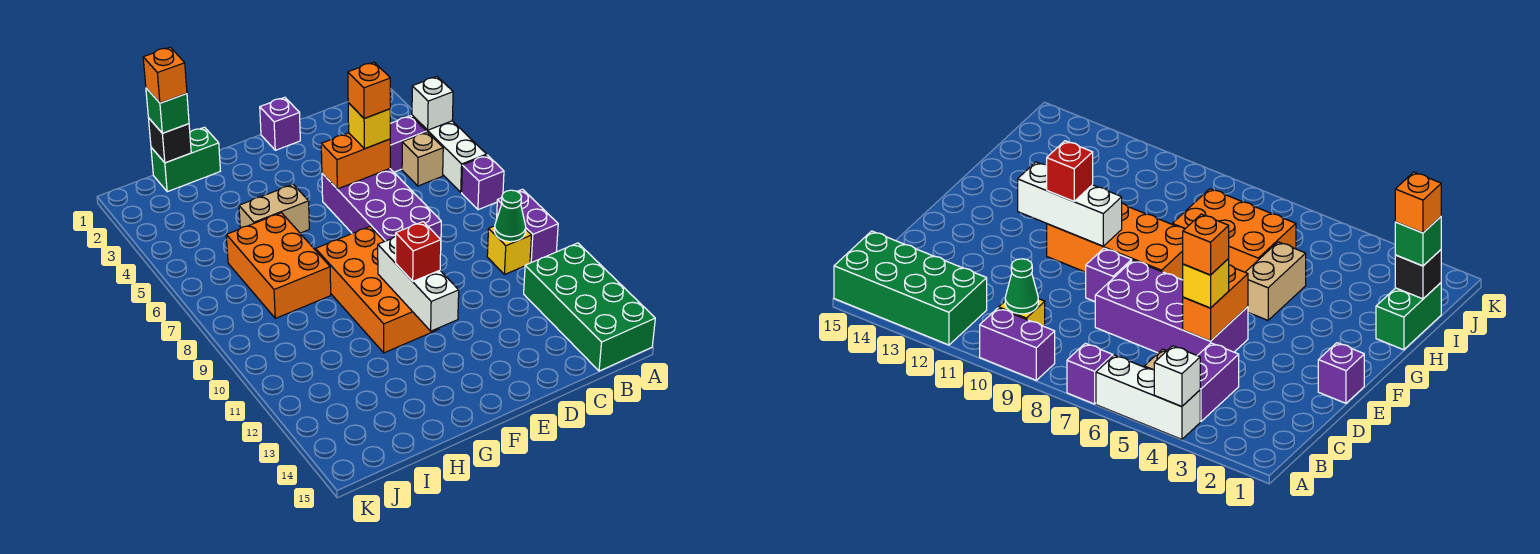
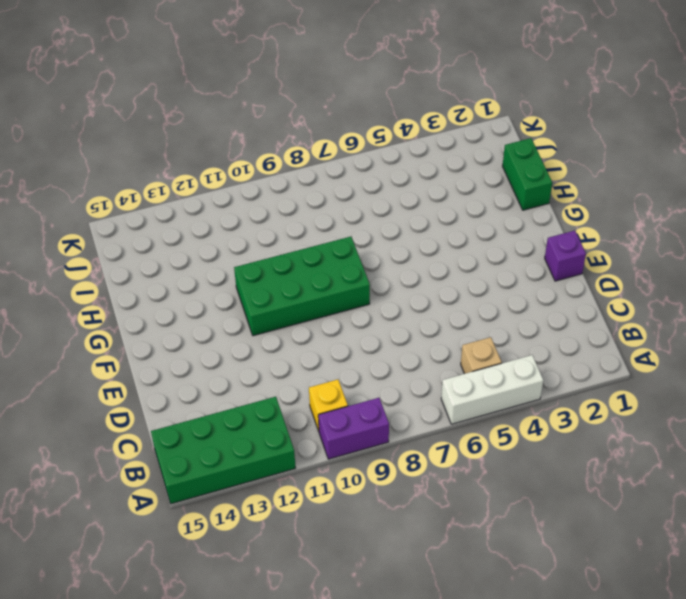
green 2x4 brick [234,237,370,336] -> orange 2x4 brick [316,227,439,353]
none -> purple 1x1 brick [462,155,504,210]
none -> purple 1x2 brick [390,116,426,172]
none -> purple 2x4 brick [322,169,441,242]

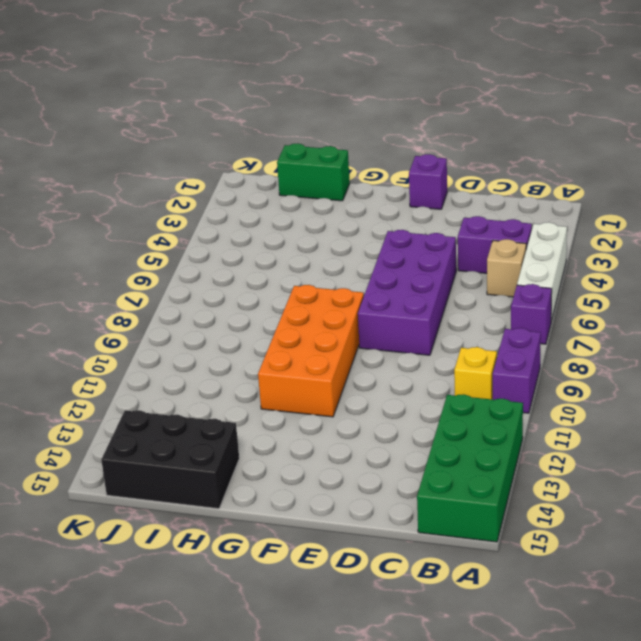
black 2x3 brick [101,410,239,509] -> none
none -> purple 1x1 brick [1085,248,1132,302]
none -> tan 1x2 brick [239,184,309,233]
none -> orange 2x3 brick [226,213,331,318]

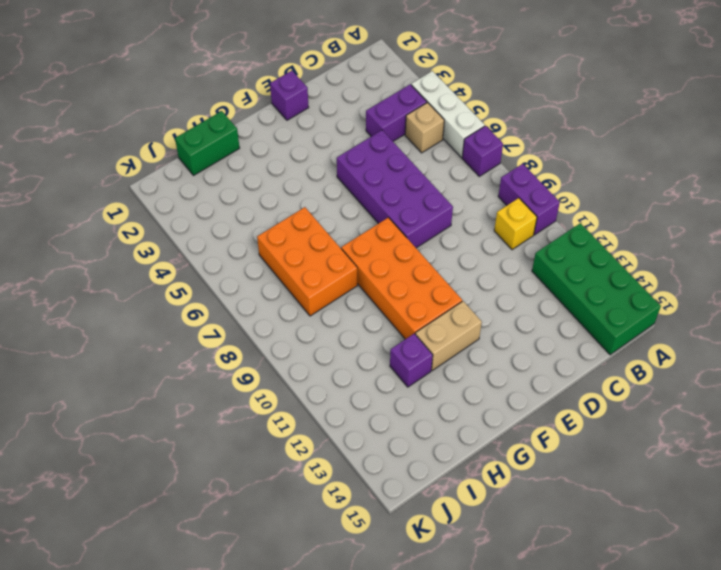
tan 1x2 brick [415,301,482,370] -> tan 1x2 brick moved to [239,184,309,233]
purple 1x1 brick [390,334,433,387] -> purple 1x1 brick moved to [1085,248,1132,302]
none -> white 1x1 brick [412,77,453,130]
none -> green 1x1 cone [495,190,526,242]
none -> orange 1x2 brick [321,133,390,189]

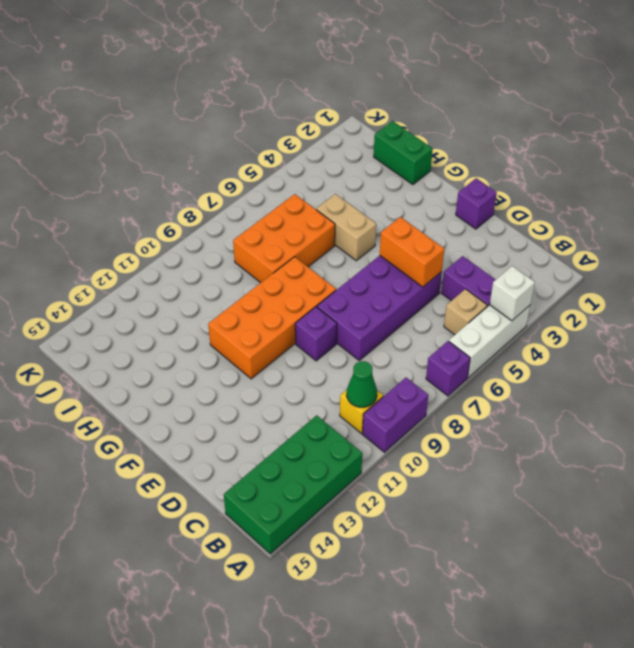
none -> white 1x3 brick [378,237,459,331]
none -> black 1x1 brick [149,119,191,163]
none -> yellow 1x1 brick [348,103,390,149]

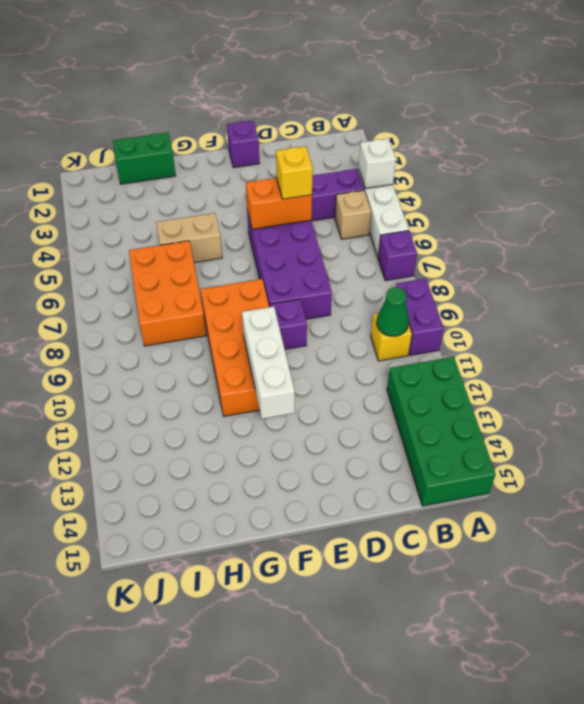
none -> black 1x1 brick [149,119,191,163]
none -> red 1x1 brick [396,222,441,281]
none -> green 1x1 brick [146,88,189,133]

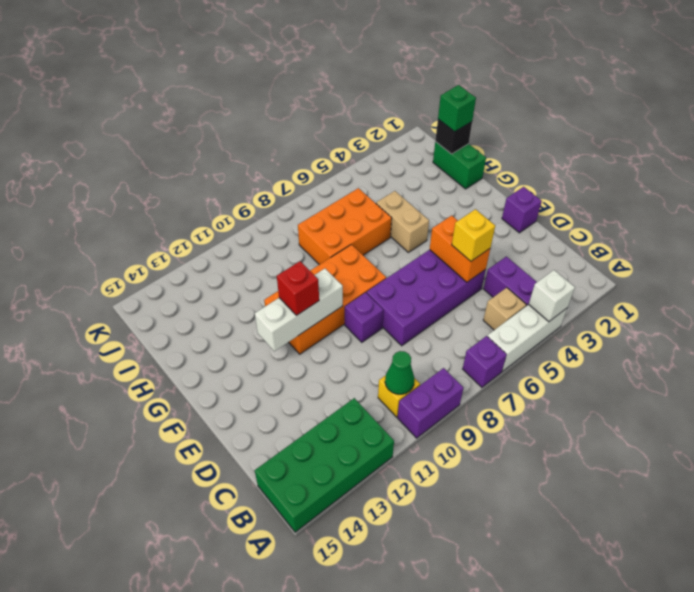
none -> orange 1x1 brick [348,62,390,119]
none -> orange 1x1 brick [143,47,187,103]

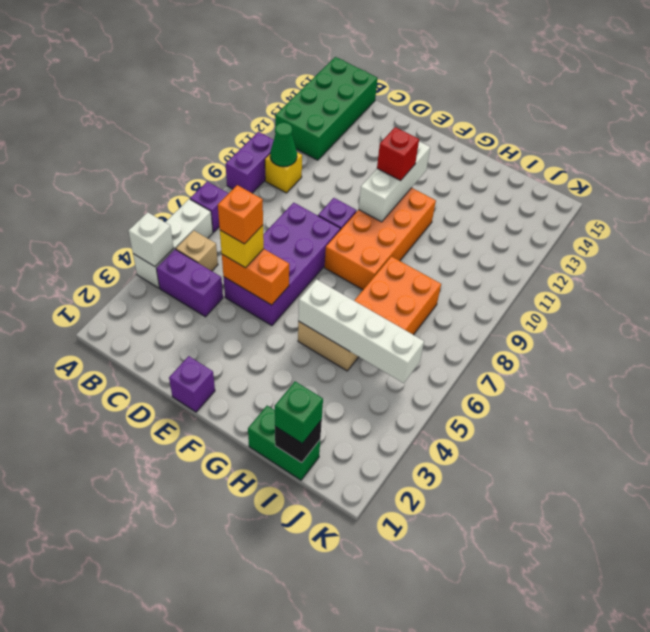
white 1x4 brick [298,279,424,383] -> none
none -> orange 1x1 brick [143,47,187,103]

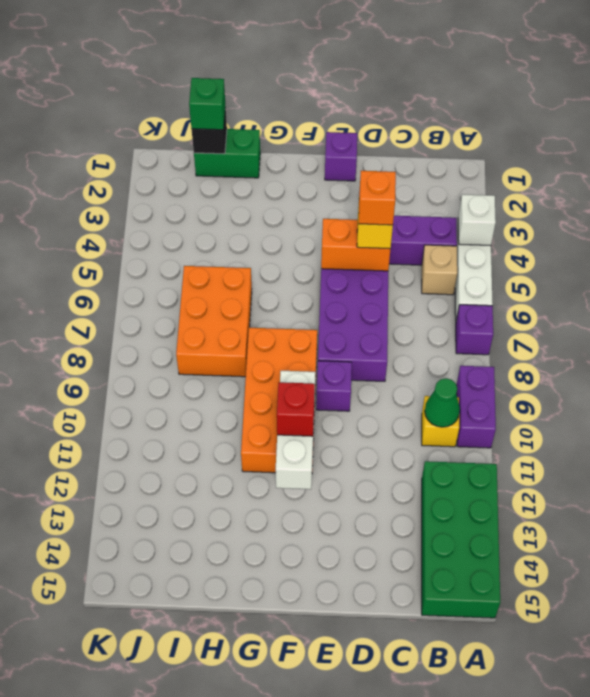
none -> tan 1x2 brick [239,184,309,233]
none -> orange 1x1 brick [143,47,187,103]

